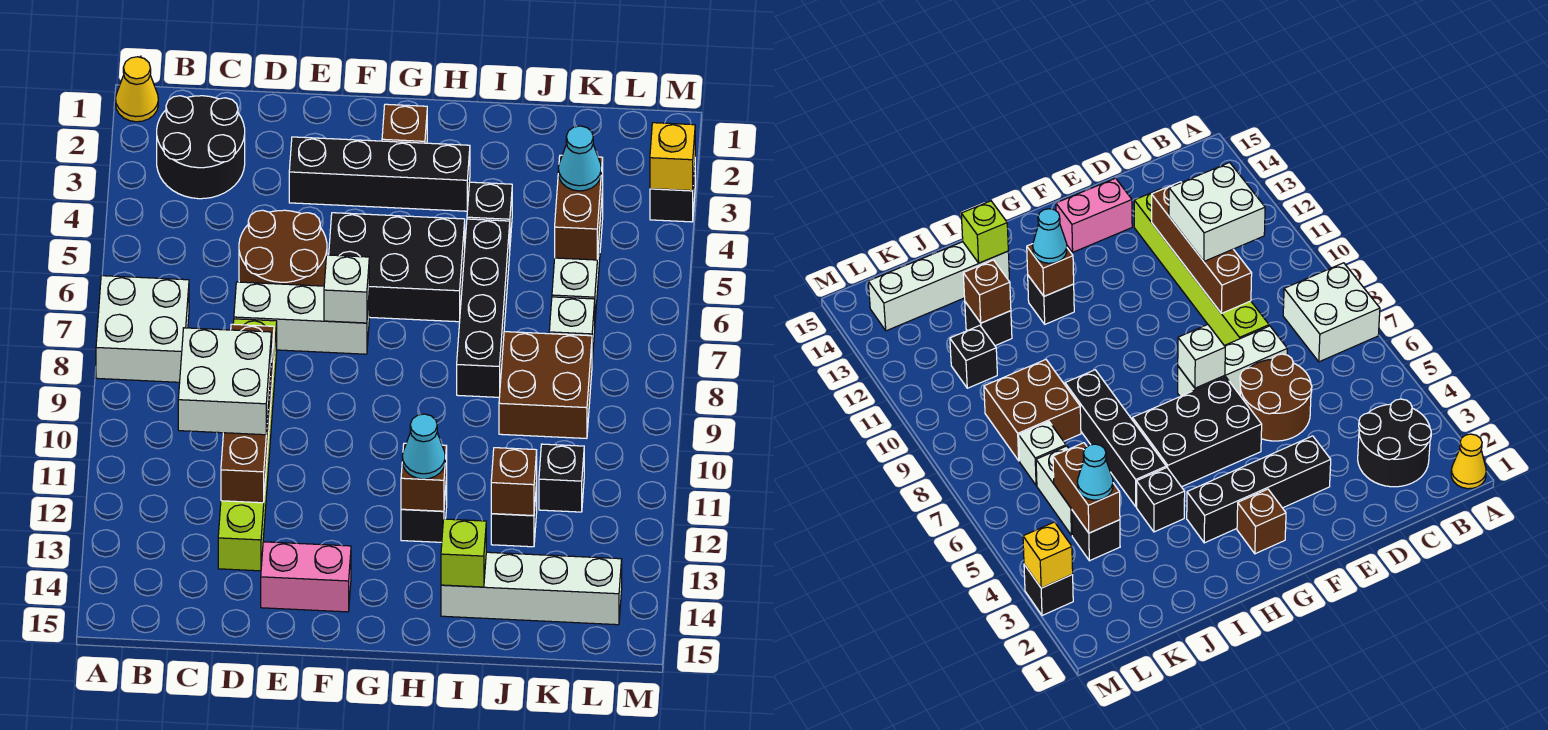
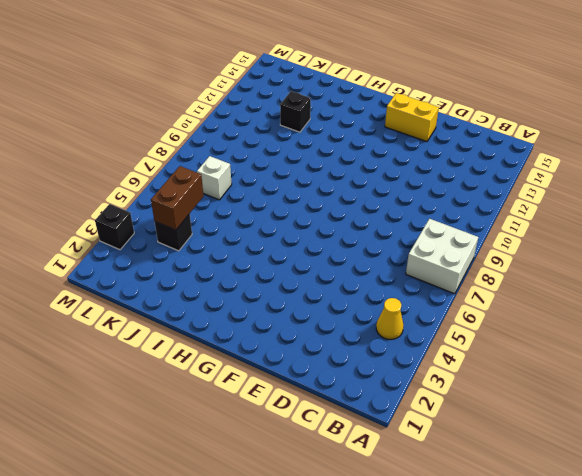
yellow 1x1 cone [376,298,403,339] -> yellow 1x1 cone moved to [116,57,158,122]
yellow 1x2 brick [385,93,439,142] -> pink 1x2 brick [261,542,351,612]
none -> black 2x2 round brick [157,96,245,199]
none -> brown 2x2 round brick [239,210,327,286]
none -> white 1x3 brick [234,282,369,354]
none -> lime 1x6 brick [218,319,277,571]

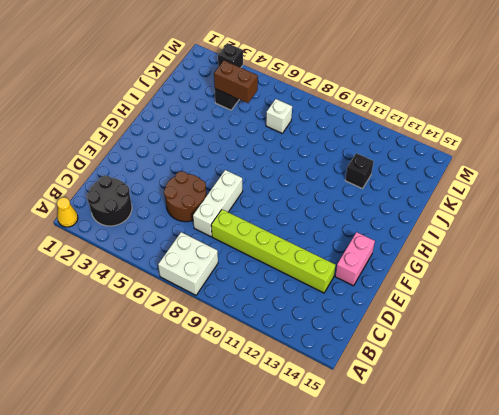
none -> black 1x4 brick [289,137,470,211]
none -> black 2x3 brick [329,213,465,322]
none -> brown 1x1 brick [382,104,427,143]
none -> black 1x1 brick [401,477,447,542]

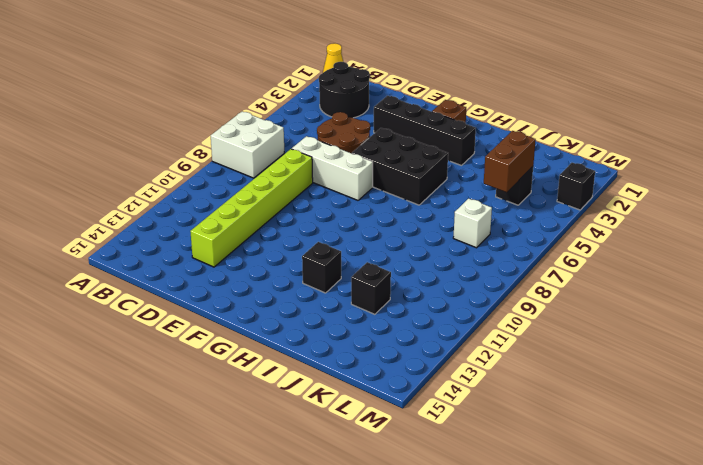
none -> pink 1x2 brick [261,542,351,612]
none -> black 1x1 brick [467,182,512,242]
none -> black 1x4 brick [457,219,510,397]
none -> white 1x4 brick [441,552,622,625]

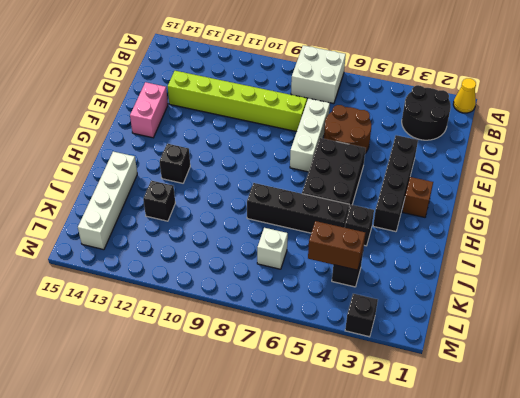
none -> brown 2x2 brick [499,332,592,438]
none -> white 1x2 brick [552,231,600,319]
none -> black 1x1 brick [539,444,584,512]
none -> brown 1x4 brick [221,324,274,503]

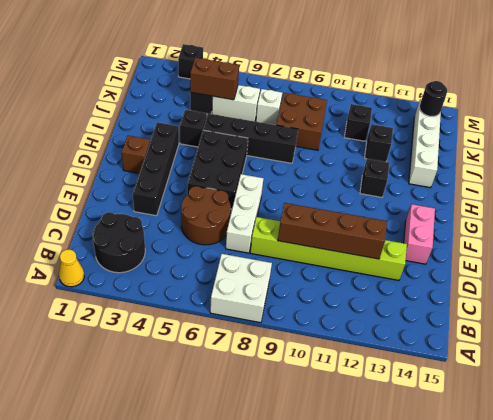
black 1x1 round brick [419,81,447,116] -> none
none -> white 1x1 brick [324,255,369,323]
none -> brown 1x1 brick [401,443,447,511]
none -> lime 1x1 brick [441,519,486,587]
none -> brown 1x1 brick [491,448,537,516]

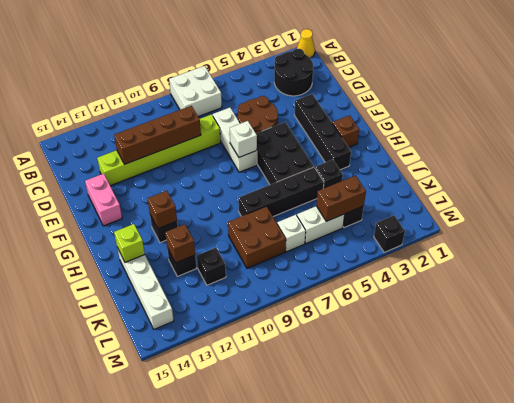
none -> yellow 1x1 brick [650,123,695,191]
none -> white 2x2 brick [178,328,271,435]
none -> cyan 1x1 cone [402,414,445,479]
none -> cyan 1x1 cone [558,126,601,191]

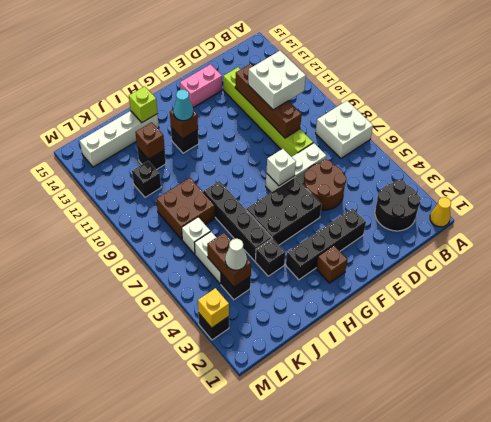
white 1x1 cone [225,239,247,270] -> cyan 1x1 cone [558,126,601,191]

